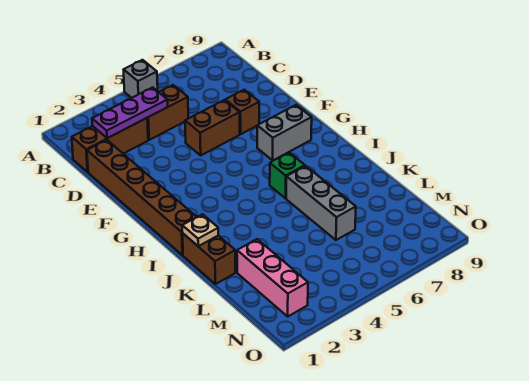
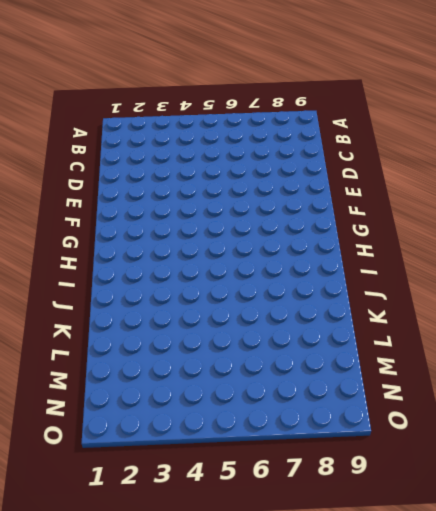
none -> grey 1x1 brick [124,60,158,98]
none -> brown 1x3 brick [72,118,148,172]
none -> brown 1x2 brick [147,85,188,140]

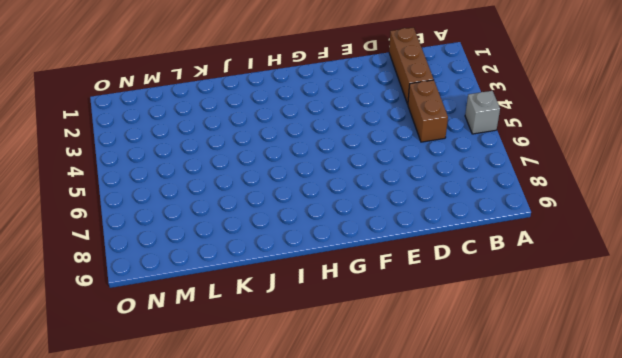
none -> brown 1x6 brick [87,140,196,255]
none -> brown 1x2 brick [185,100,240,155]
none -> brown 1x1 brick [225,90,259,134]

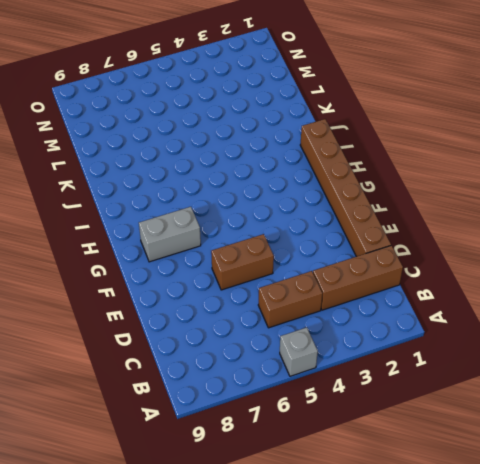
none -> brown 1x1 brick [225,90,259,134]
none -> green 1x1 brick [270,152,305,198]
none -> brown 1x2 brick [183,234,236,284]

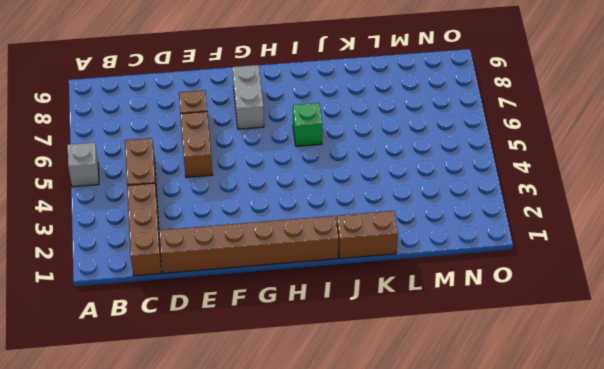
none -> grey 1x3 brick [286,166,356,240]
none -> pink 1x3 brick [237,239,308,316]
none -> purple 1x3 plate [92,87,168,138]

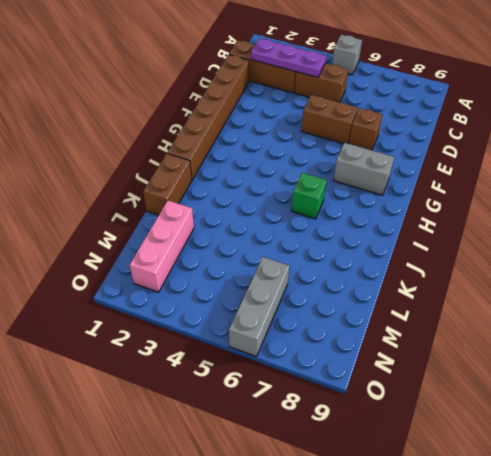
grey 1x3 brick [229,257,289,357] -> grey 1x3 brick moved to [286,166,356,240]
none -> tan 1x1 plate [182,214,218,246]

